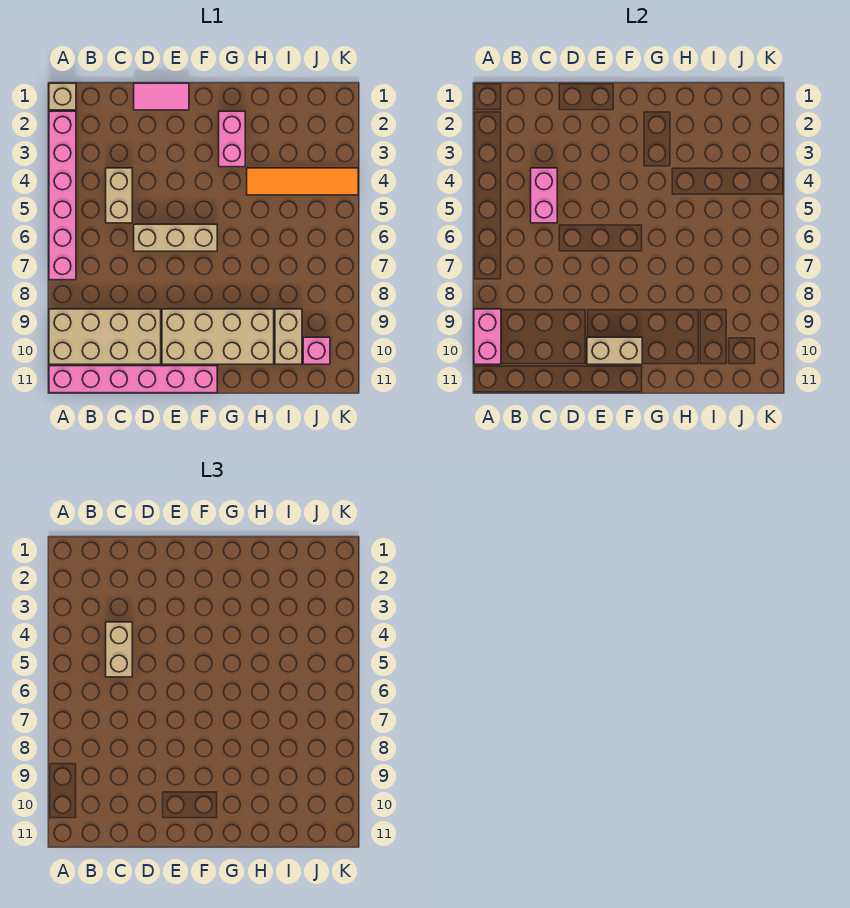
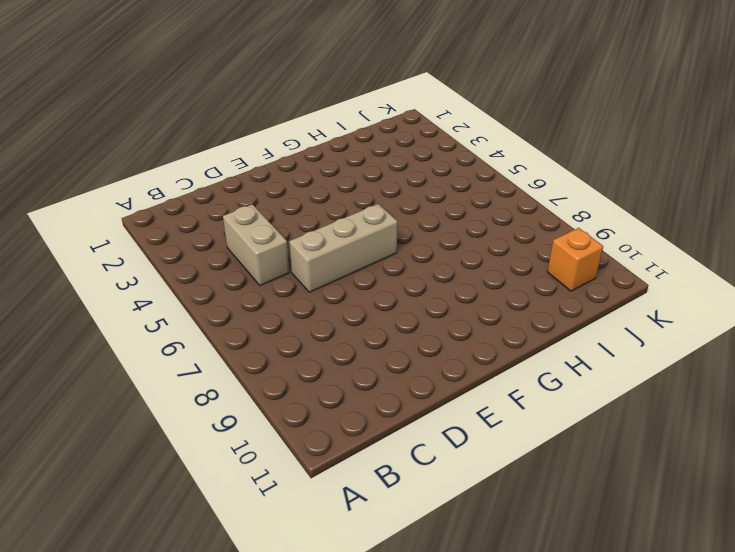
orange 1x1 brick [547,228,603,291] -> pink 1x1 brick [303,337,330,364]
none -> tan 1x1 brick [49,83,76,110]
none -> pink 1x6 brick [49,111,76,280]
none -> tan 2x4 brick [49,309,161,364]

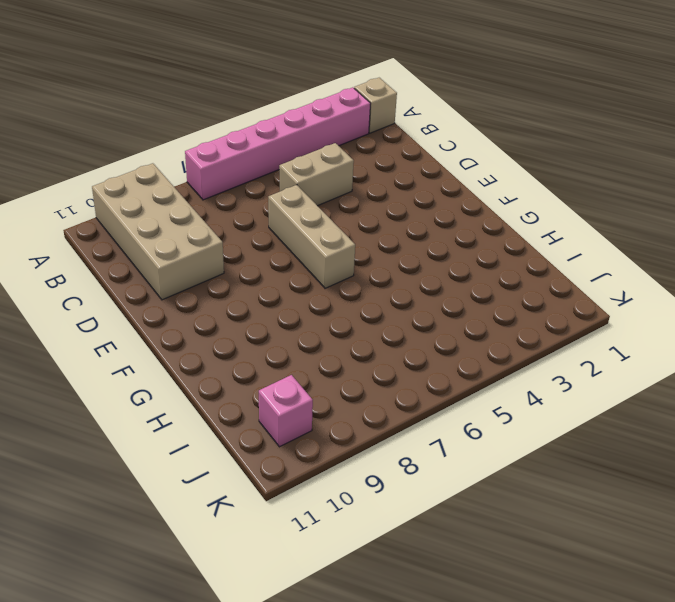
none -> pink 1x6 brick [49,366,217,393]
none -> pink 1x2 tile [134,83,189,110]
none -> tan 2x4 brick [162,309,274,364]

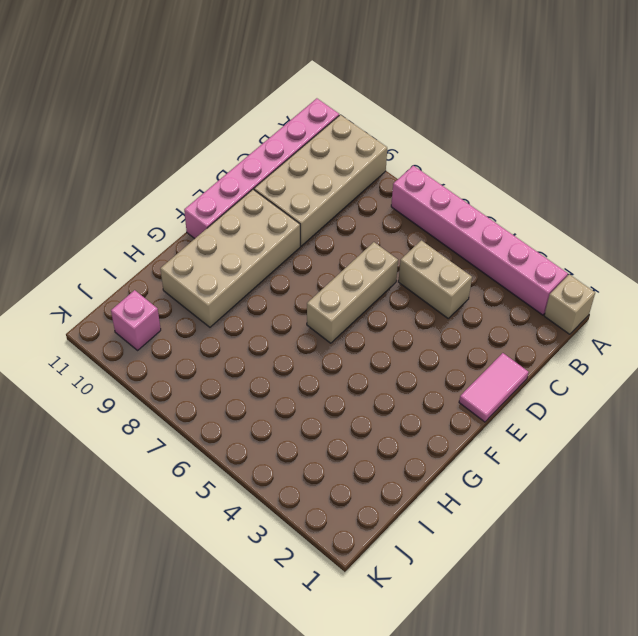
none -> pink 1x2 brick [219,111,245,167]
none -> orange 1x4 tile [247,168,358,195]
none -> tan 1x2 brick [275,309,302,364]

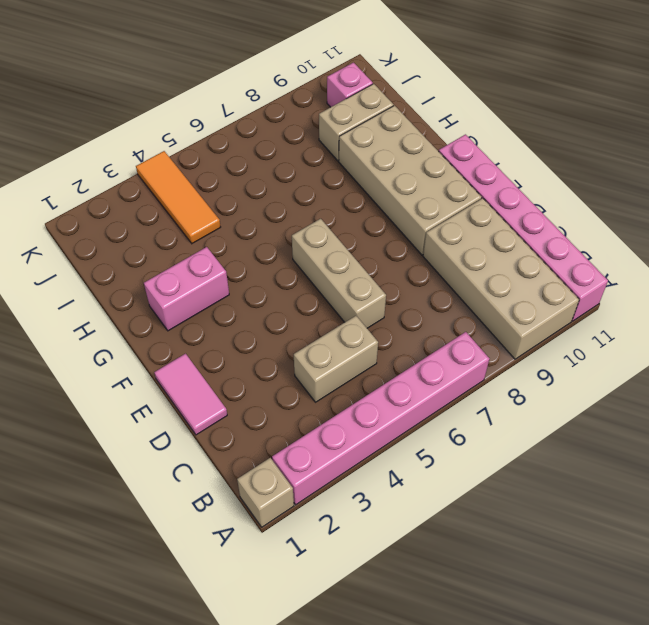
orange 1x3 tile [136,151,220,243] -> orange 1x4 tile [247,168,358,195]
none -> pink 1x2 brick [474,309,501,364]
none -> pink 1x2 brick [531,168,557,223]
none -> tan 1x2 brick [587,337,642,364]

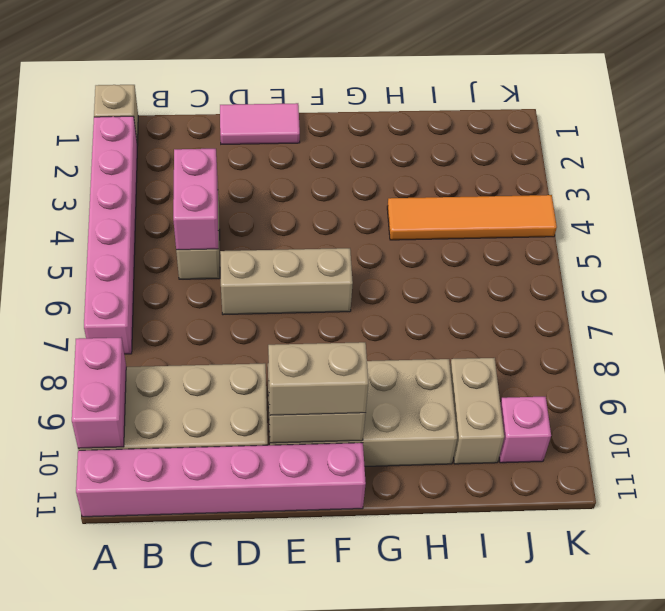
tan 1x2 brick [268,342,368,415] -> tan 1x2 brick turned to [106,622,132,677]
none -> pink 1x2 brick [219,111,245,167]

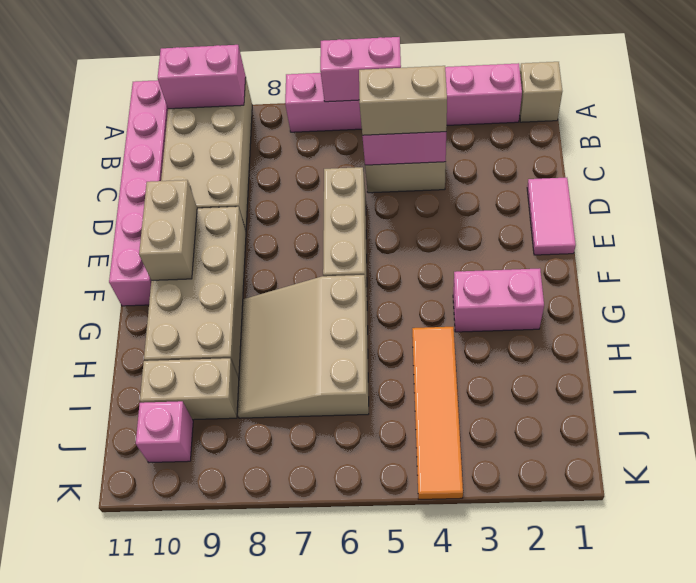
pink 1x2 brick [320,37,401,102] -> none
tan 3x3 slope [238,275,369,418] -> none

